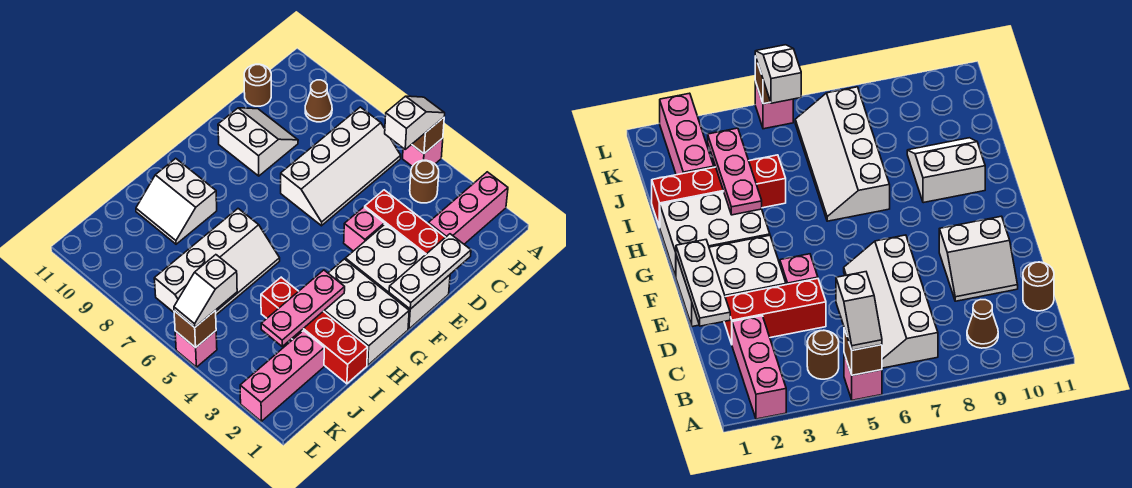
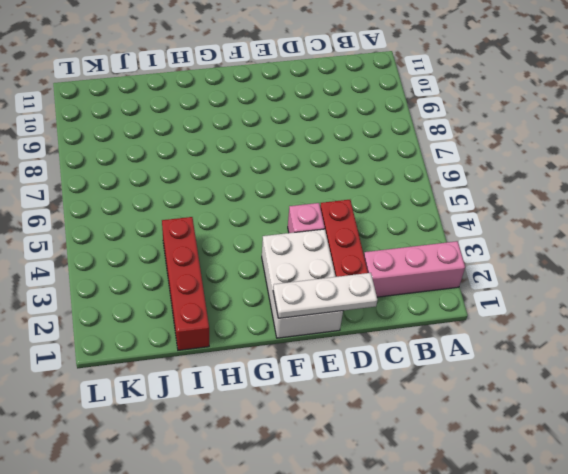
none -> pink 1x1 brick [403,138,443,166]
none -> brown 1x1 round brick [410,160,439,203]
none -> white 2x4 slope [281,107,401,226]

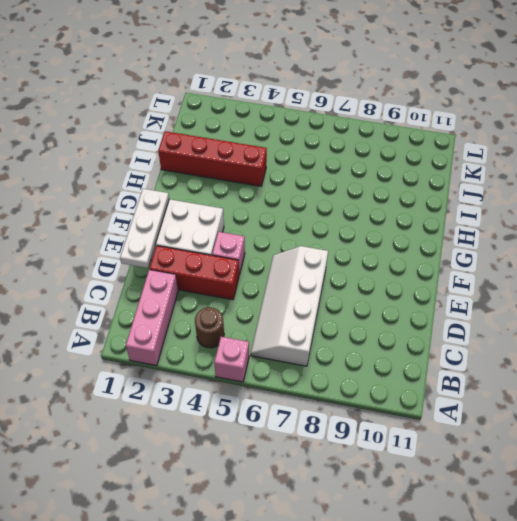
none -> brown 1x1 cone [305,80,332,122]
none -> brown 1x1 round brick [244,64,271,106]
none -> white 2x2 slope [218,108,298,176]

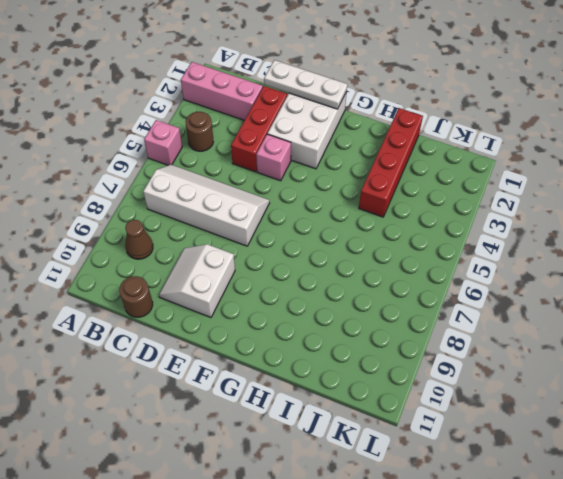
none -> white 2x3 brick [324,259,409,365]
none -> white 2x4 slope [154,209,280,315]
none -> white 2x2 slope [136,158,217,244]

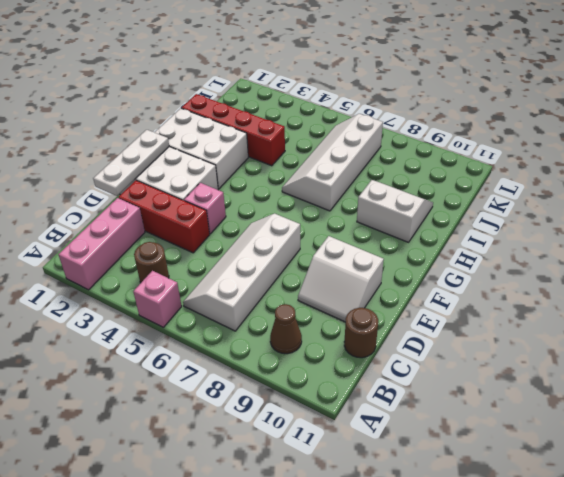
none -> pink 1x3 brick [240,331,324,421]
none -> pink 1x1 brick [175,331,217,367]
none -> brown 1x1 brick [412,118,444,154]

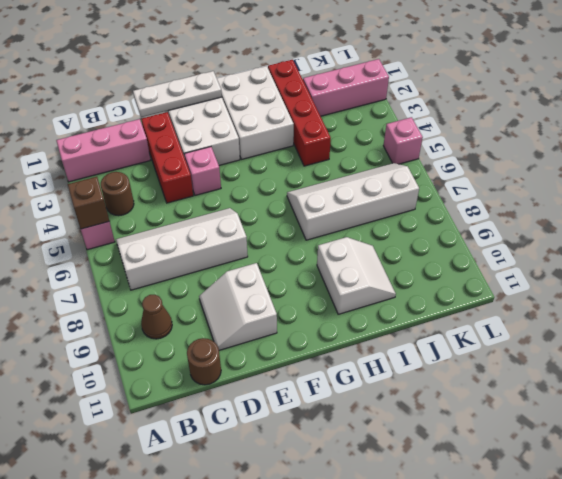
none -> pink 1x3 plate [261,270,345,346]
none -> brown 1x1 brick [174,311,216,348]
none -> white 1x2 slope [385,96,445,149]

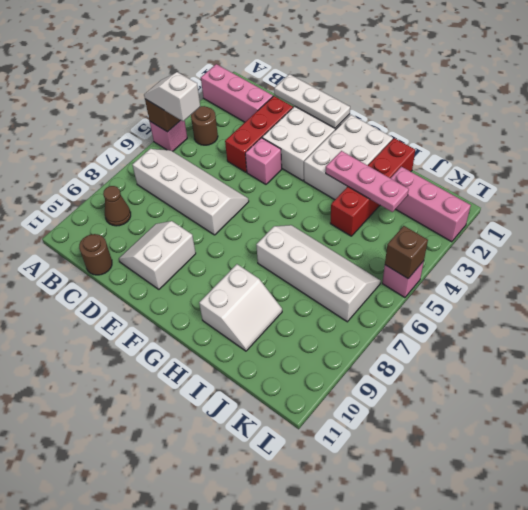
none -> white 1x2 slope [174,255,237,327]

